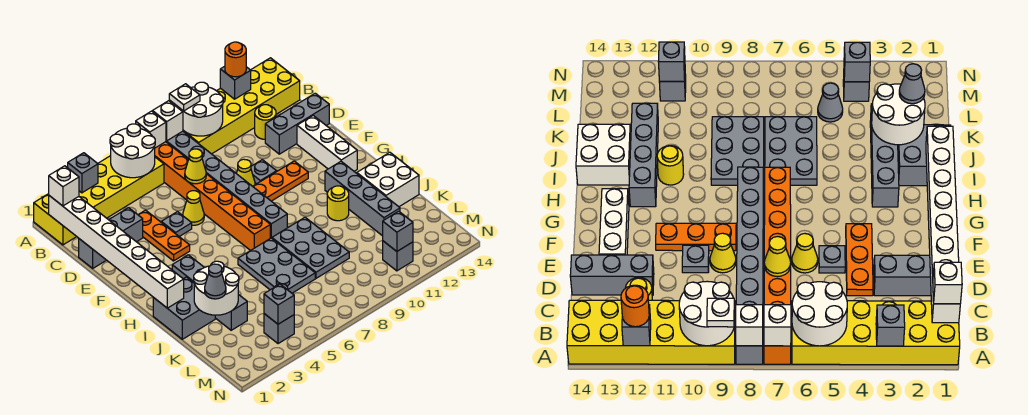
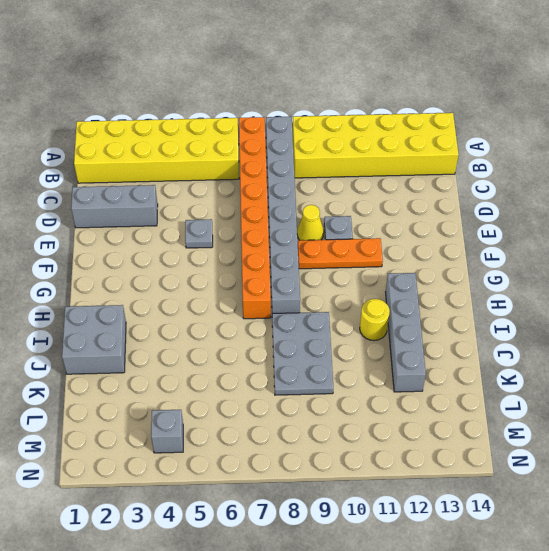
none -> yellow 1x1 round brick [255,105,276,139]
none -> orange 1x3 plate [138,210,190,261]
none -> grey 1x3 brick [265,93,329,154]
none -> yellow 1x1 cone [183,191,204,225]

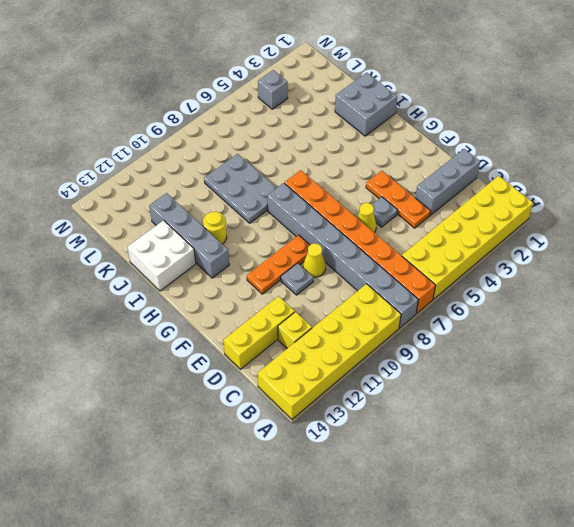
yellow 1x1 brick [278,312,312,348] -> yellow 1x1 round brick [255,105,276,139]
yellow 1x3 brick [223,296,295,369] -> grey 1x3 brick [265,93,329,154]
none -> white 1x3 brick [297,116,357,171]
none -> grey 1x4 brick [172,255,247,330]
none -> grey 2x3 plate [238,238,315,293]
none -> grey 1x1 cone [818,83,843,122]

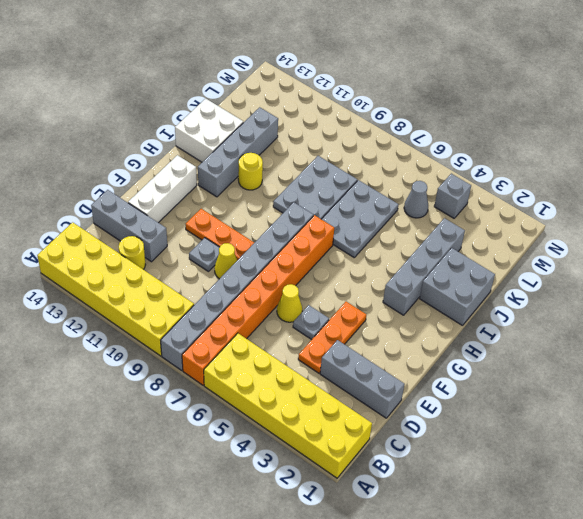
none -> grey 1x1 brick [383,241,413,271]
none -> grey 1x1 brick [68,153,98,193]
none -> white 2x2 round brick [110,124,155,178]
none -> white 1x1 brick [136,111,166,148]

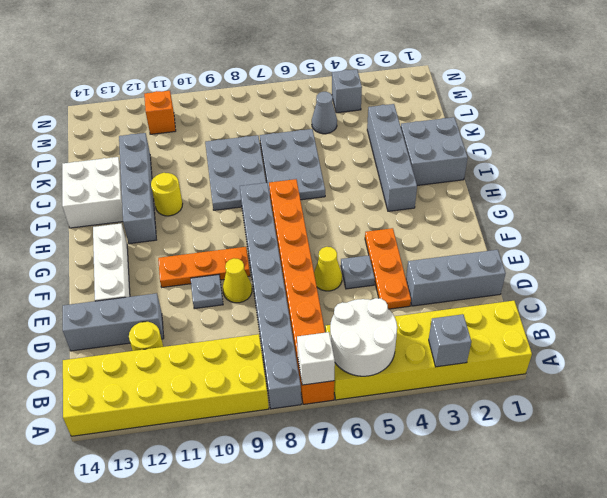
orange 1x1 brick [144,91,176,134] -> grey 1x1 brick [383,241,413,271]
none -> white 1x1 brick [152,101,183,141]
none -> white 2x2 round brick [179,82,223,136]
none -> grey 1x1 brick [220,66,251,99]
none -> white 1x8 brick [49,196,184,308]

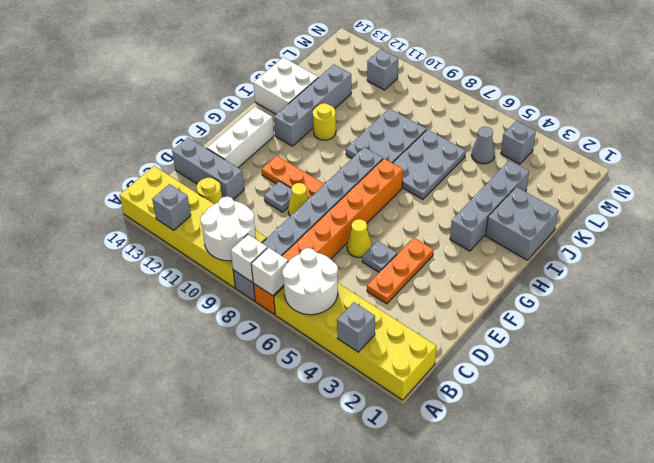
none -> grey 1x3 brick [79,208,143,269]
none -> white 1x8 brick [49,196,184,308]
none -> yellow 1x1 cone [185,149,206,184]
none -> white 2x2 round brick [194,261,239,315]

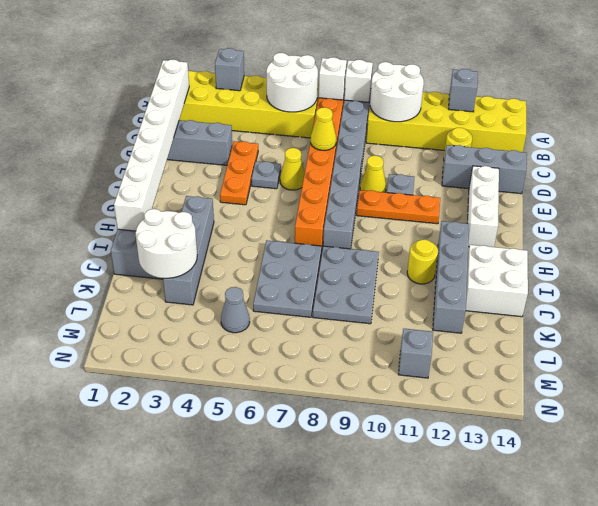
none -> grey 1x1 brick [264,314,294,344]
none -> grey 1x1 brick [264,284,294,324]
none -> grey 1x1 brick [383,211,413,251]
none -> white 1x1 plate [169,84,200,111]

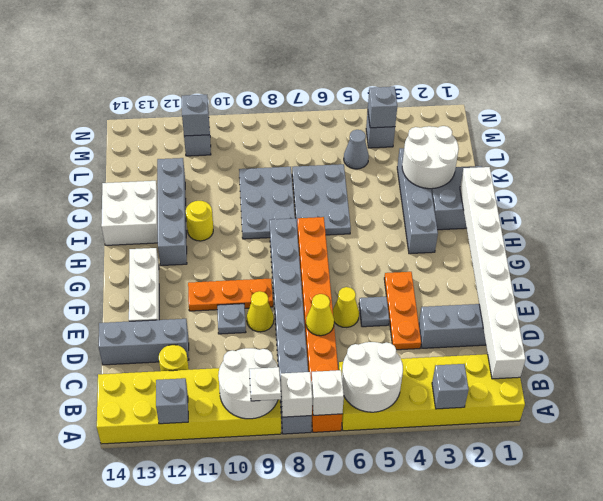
none -> orange 1x1 round brick [225,42,246,77]
none -> white 1x1 brick [49,166,79,206]
none -> grey 1x1 cone [205,264,226,299]

